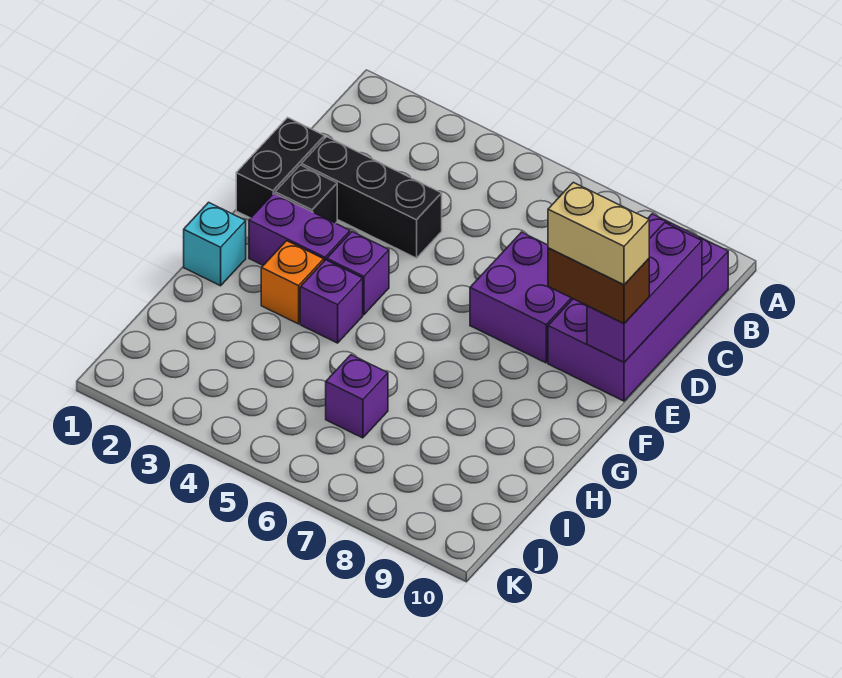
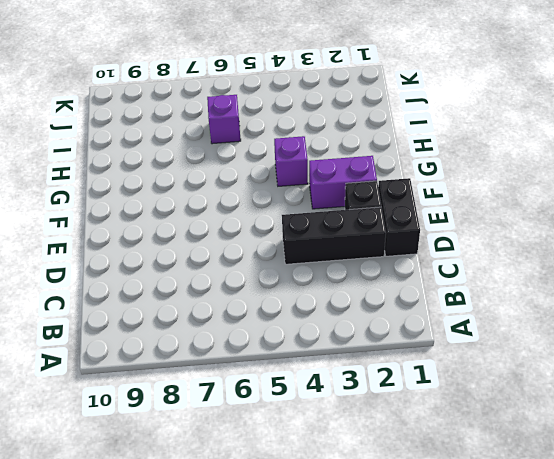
none -> purple 2x4 brick [548,214,728,401]
none -> purple 2x2 brick [470,232,573,363]
none -> purple 1x1 brick [327,232,389,315]

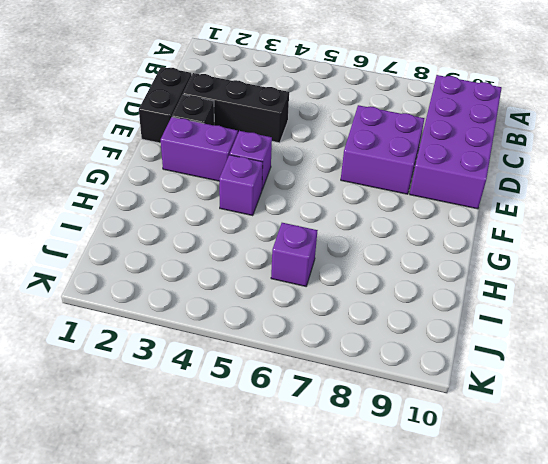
none -> cyan 1x1 brick [184,202,246,286]
none -> orange 1x1 brick [261,241,324,324]
none -> purple 1x3 brick [587,223,702,362]

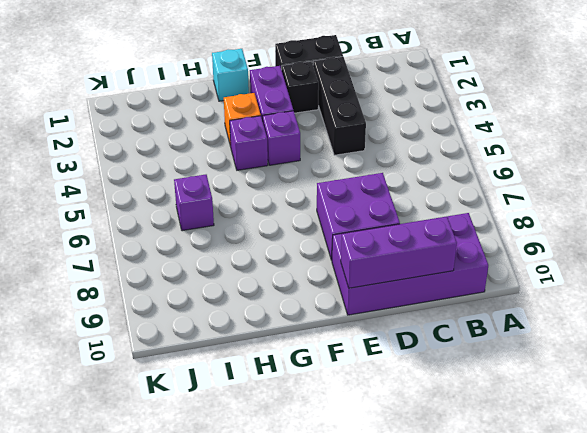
none -> brown 1x2 brick [548,248,649,324]
none -> tan 1x2 brick [548,182,649,285]

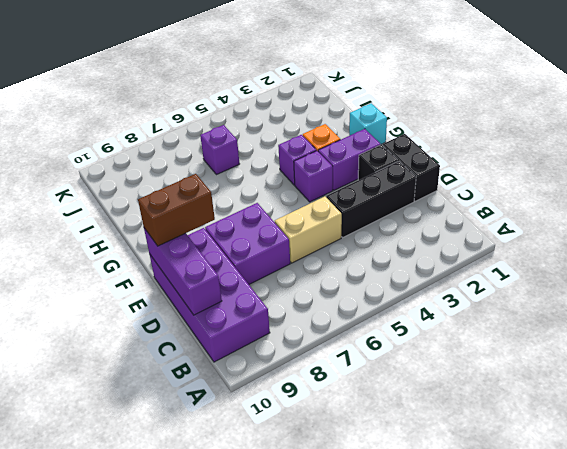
tan 1x2 brick [275,197,342,263] -> tan 1x2 brick moved to [548,182,649,285]

